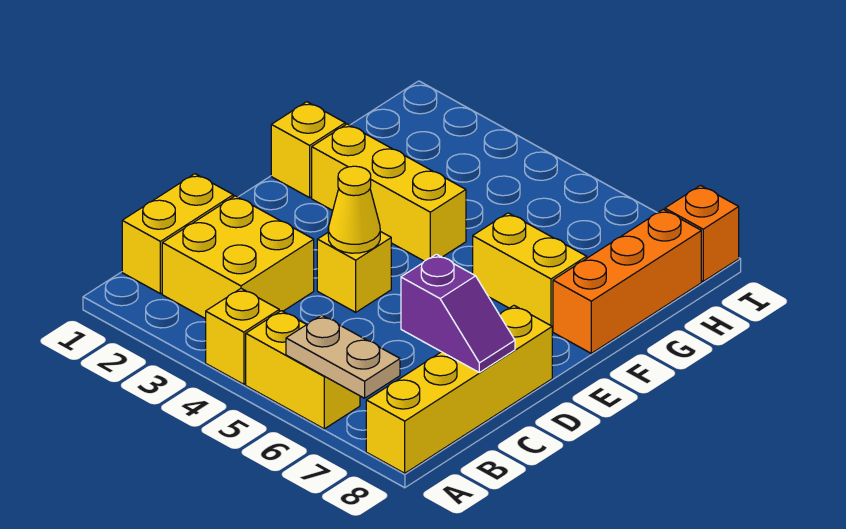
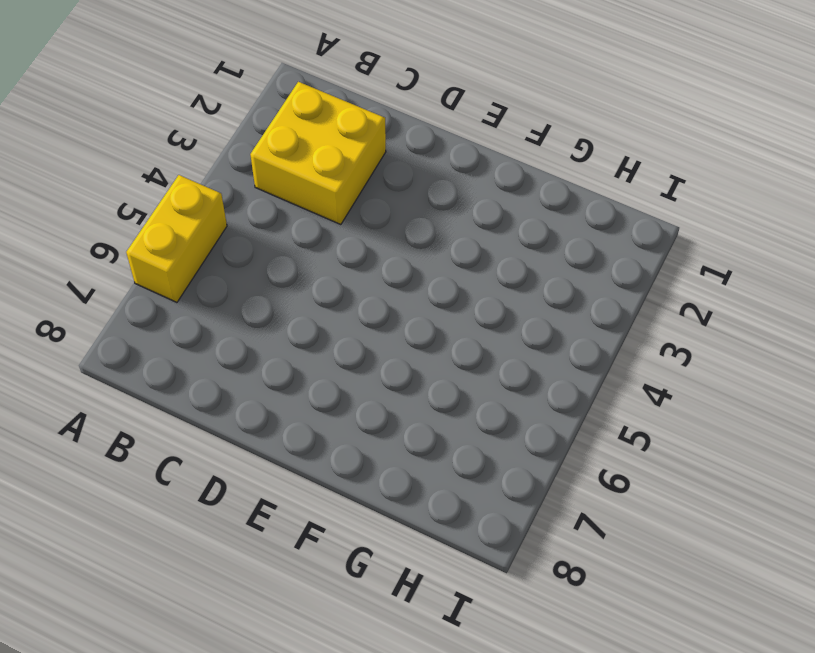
none -> yellow 1x1 brick [206,288,279,384]
none -> yellow 1x4 brick [366,306,552,473]
none -> yellow 1x2 brick [122,174,233,294]

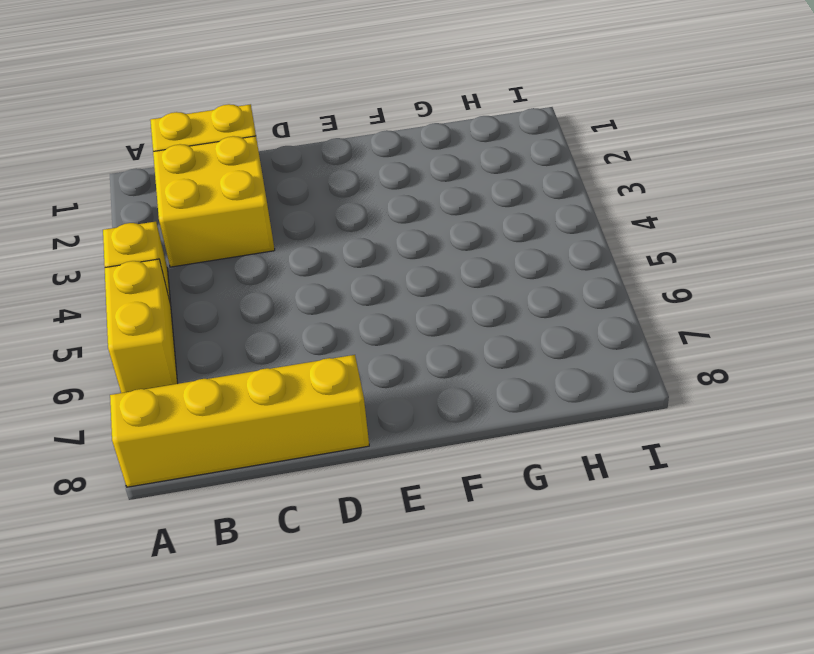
none -> yellow 1x1 brick [317,231,391,312]
none -> yellow 1x1 brick [271,102,345,198]
none -> yellow 1x3 brick [312,124,466,261]

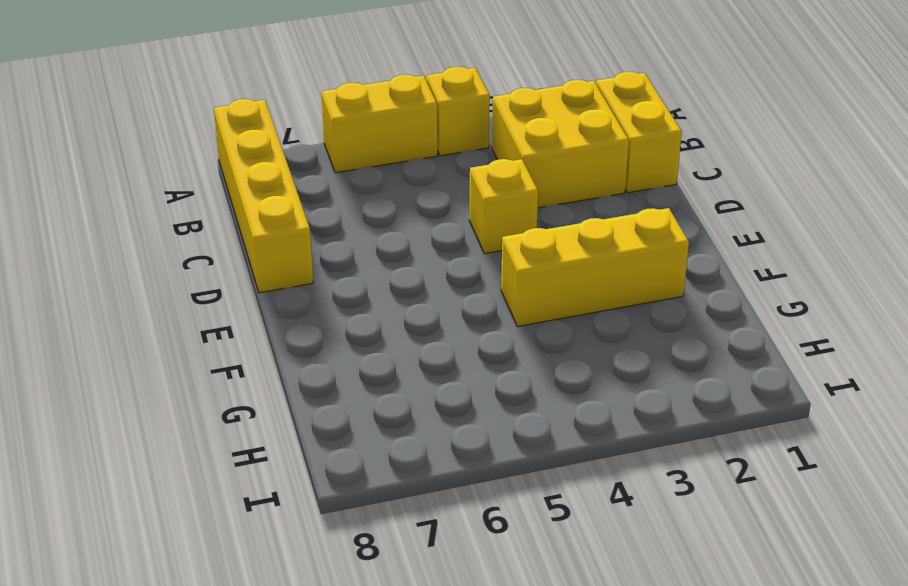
none -> yellow 1x1 brick [271,102,345,198]
none -> yellow 1x2 brick [473,213,587,330]
none -> orange 1x3 brick [553,209,701,353]

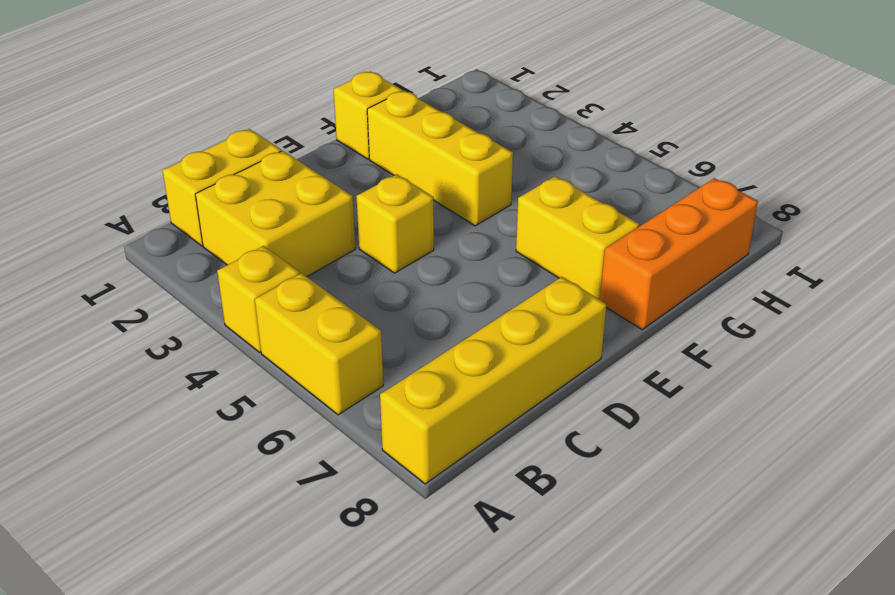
none -> orange 1x1 brick [665,186,739,281]
none -> tan 1x2 plate [286,315,400,398]
none -> purple 1x2 slope [401,254,515,372]

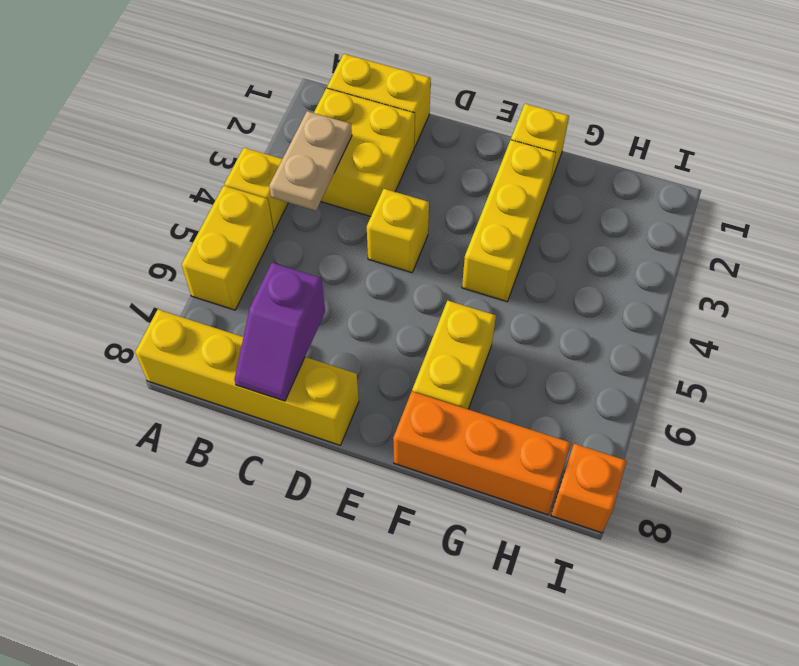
tan 1x2 plate [269,111,352,211] -> tan 1x2 plate moved to [286,315,400,398]
none -> yellow 1x1 cone [328,166,380,253]

